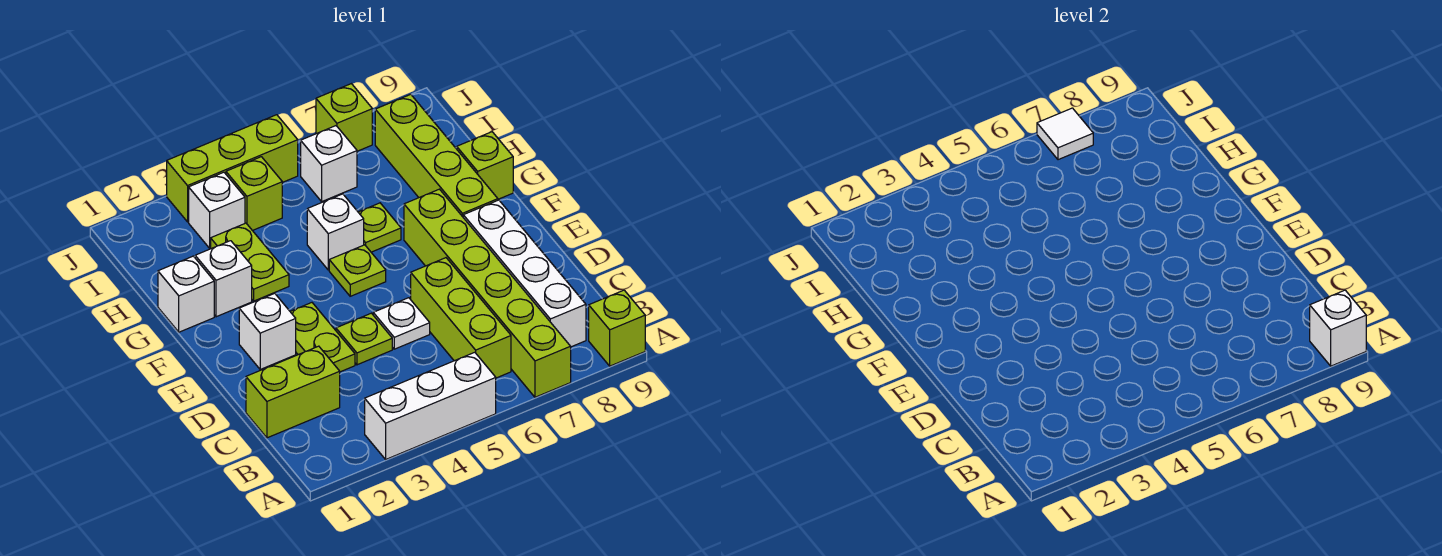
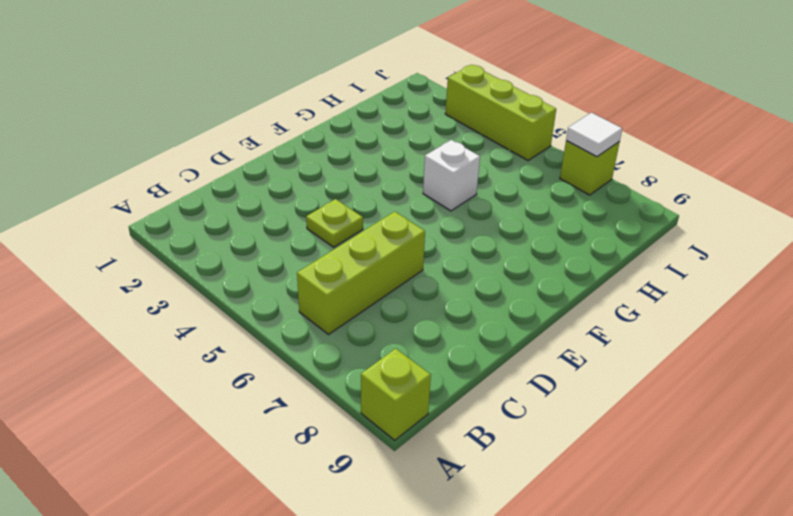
none -> white 1x3 brick [365,352,496,459]
none -> lime 1x6 brick [404,189,571,397]
none -> white 1x4 brick [463,200,586,347]

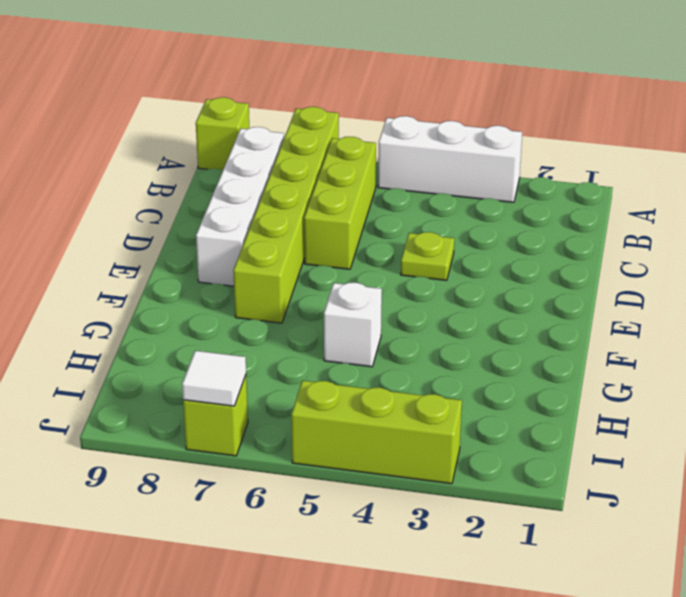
none -> lime 1x2 brick [246,346,340,438]
none -> lime 1x2 plate [290,303,355,372]
none -> white 1x1 plate [373,298,430,349]

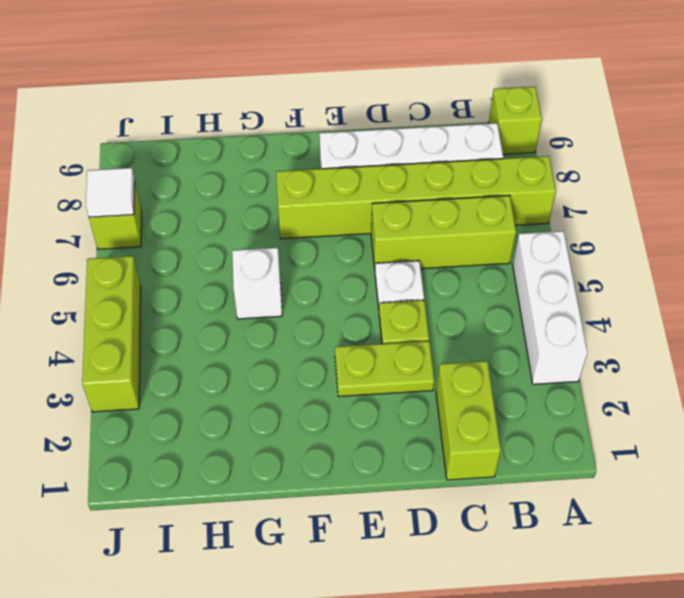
none -> white 1x1 brick [239,293,296,369]
none -> lime 1x1 plate [329,245,386,296]
none -> lime 1x4 brick [375,94,498,217]

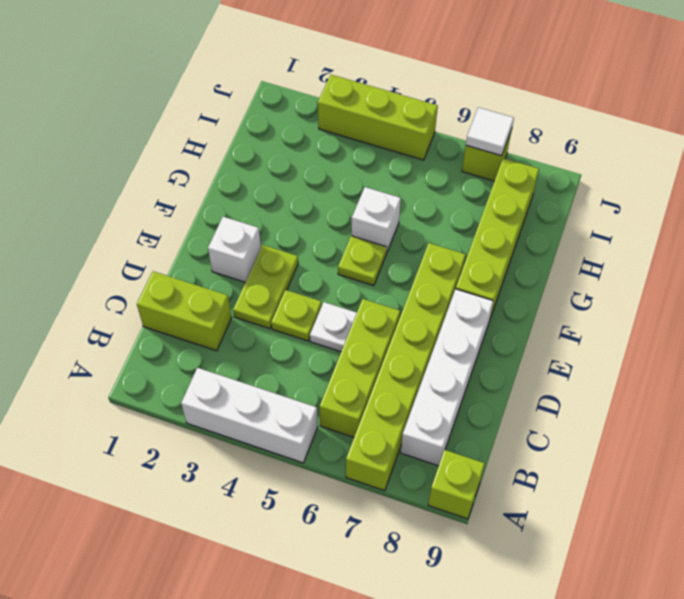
none -> white 1x1 brick [158,256,214,332]
none -> white 1x1 brick [195,241,252,317]
none -> lime 1x2 plate [211,223,289,301]

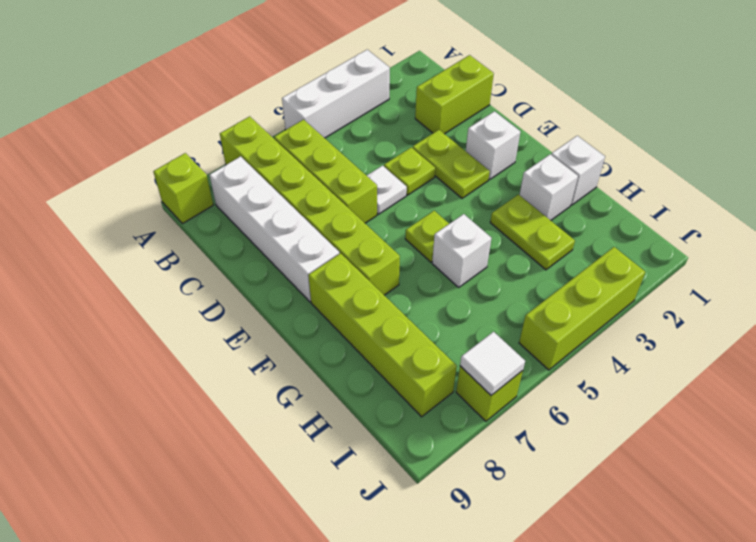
none -> lime 1x1 plate [358,203,401,252]
none -> lime 1x1 brick [457,132,513,199]
none -> white 1x1 brick [189,172,245,248]

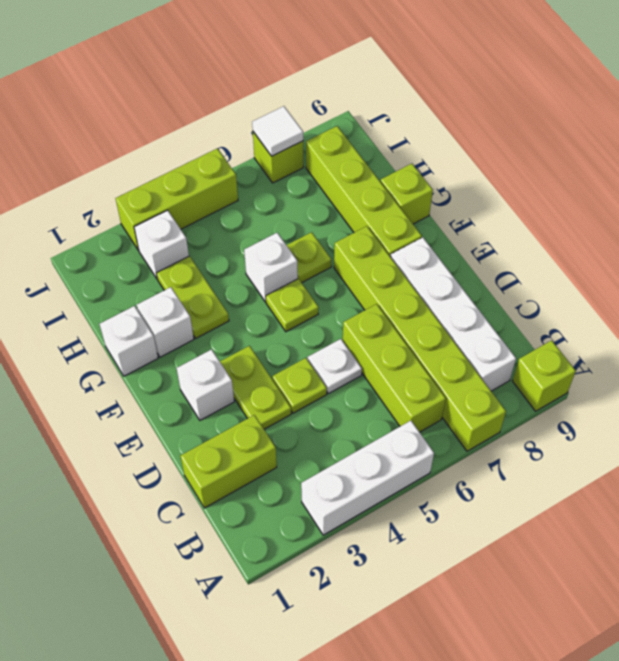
none -> lime 1x1 brick [226,157,282,231]
none -> white 1x1 brick [301,126,357,201]
none -> white 1x1 brick [1310,290,1366,366]

